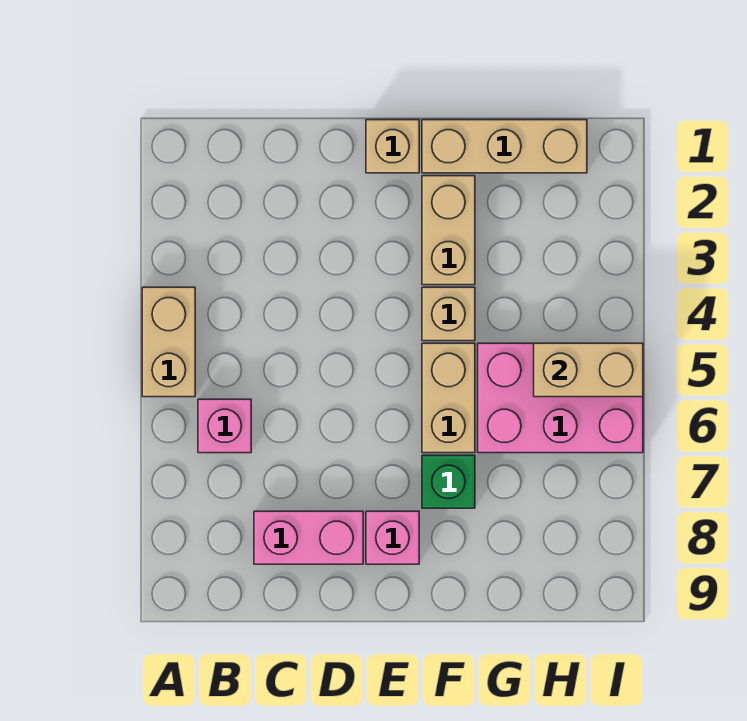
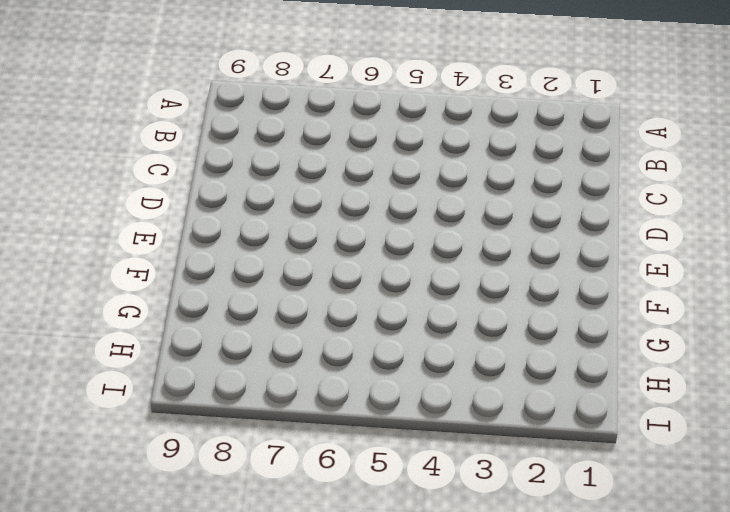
none -> tan 1x2 brick [142,287,195,397]
none -> pink 1x1 brick [198,399,251,453]
none -> pink 1x2 brick [254,511,363,564]

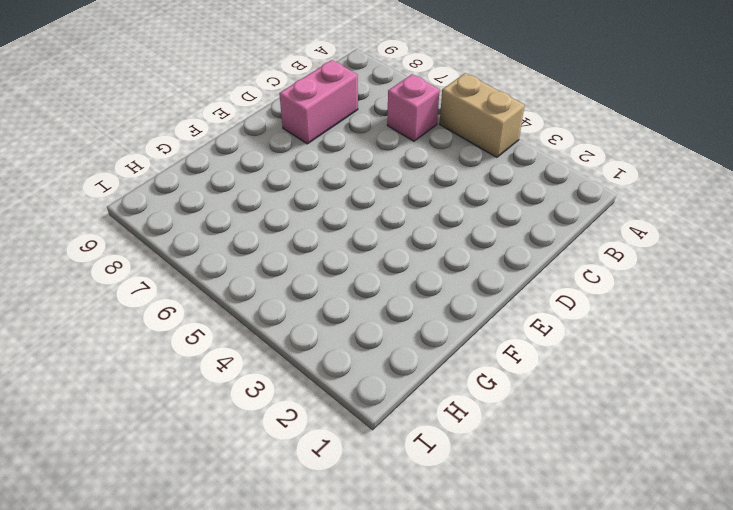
none -> tan 1x1 brick [366,120,419,173]
none -> pink 1x1 brick [366,511,419,564]
none -> tan 1x3 brick [422,120,587,173]

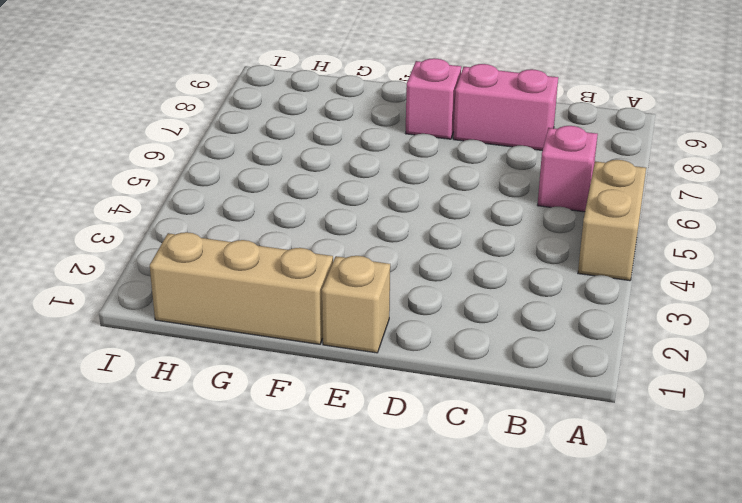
none -> tan 1x2 brick [422,176,475,285]
none -> tan 1x1 brick [422,287,475,341]
none -> tan 1x2 brick [422,343,475,453]

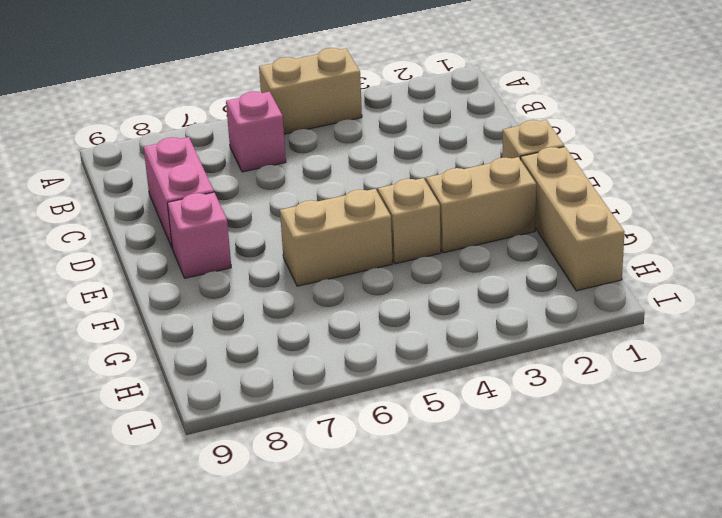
none -> green 1x1 brick [422,455,475,508]
none -> pink 2x3 brick [478,343,643,453]
none -> tan 1x2 brick [534,343,643,397]

